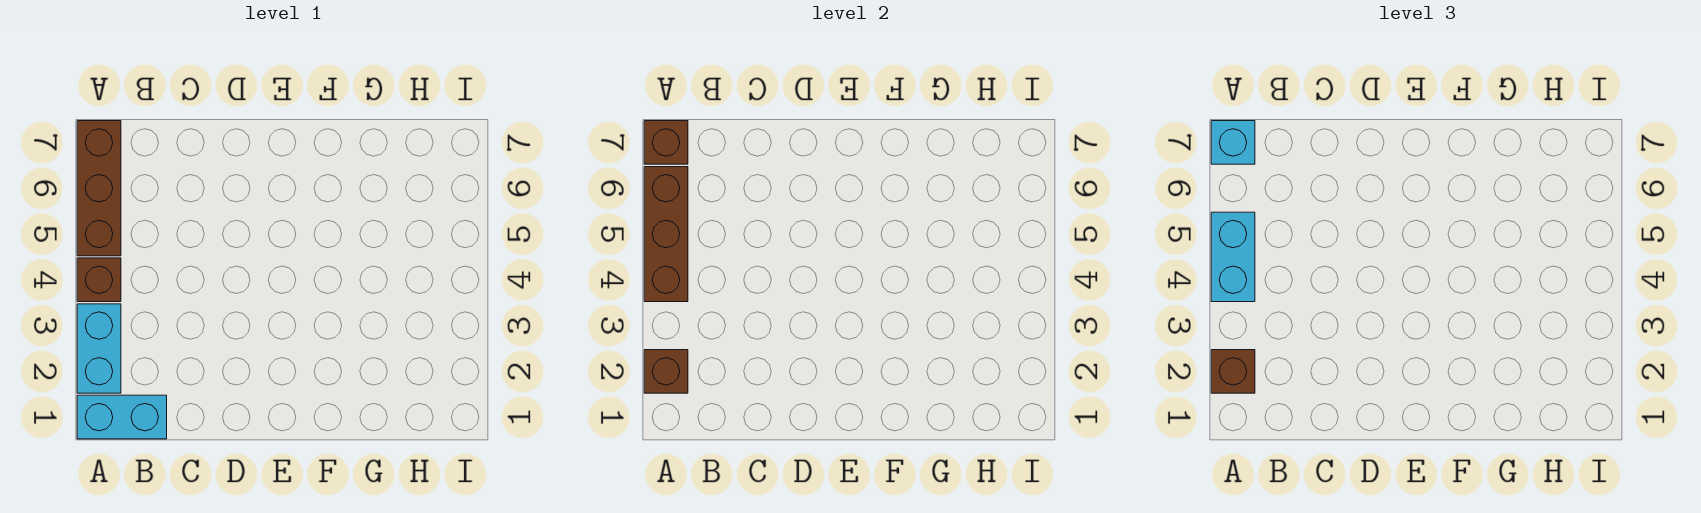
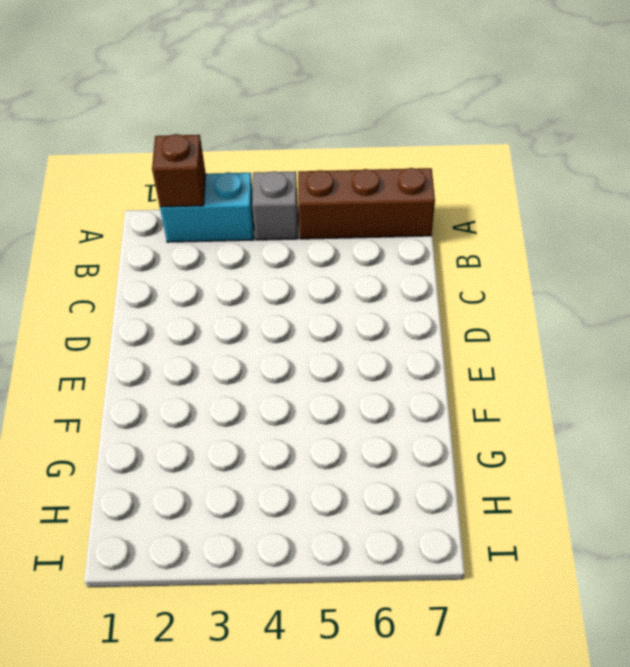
grey 1x1 brick [252,171,298,240] -> brown 1x1 brick [77,258,121,302]
none -> cyan 1x2 brick [77,395,167,439]
none -> brown 1x3 brick [644,167,688,302]

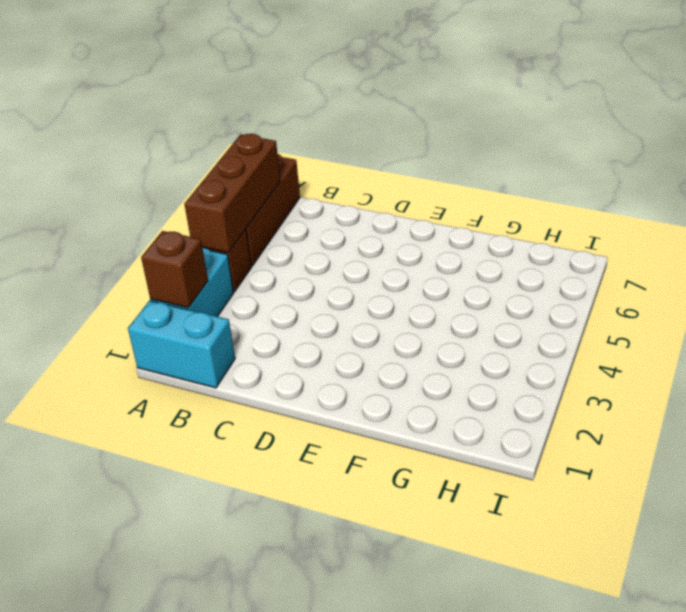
none -> brown 1x1 brick [644,121,688,164]
none -> brown 1x1 brick [1211,350,1255,393]

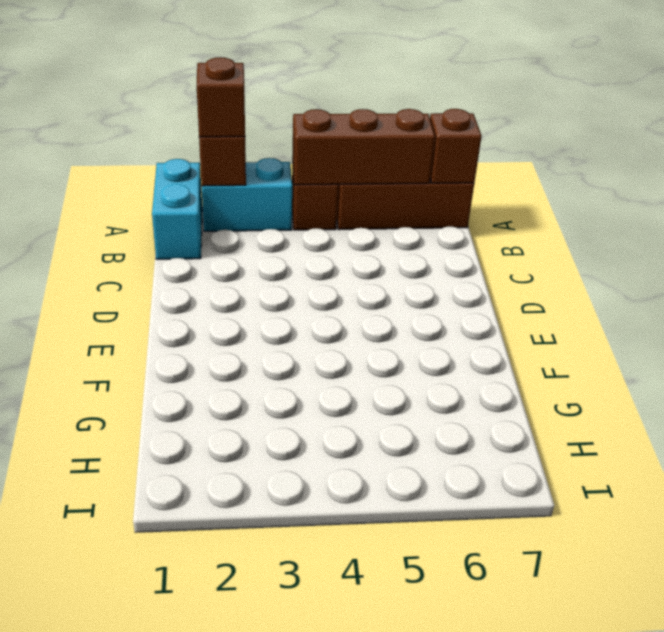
none -> cyan 1x2 brick [1211,212,1255,302]
none -> cyan 1x1 brick [1211,121,1255,164]

